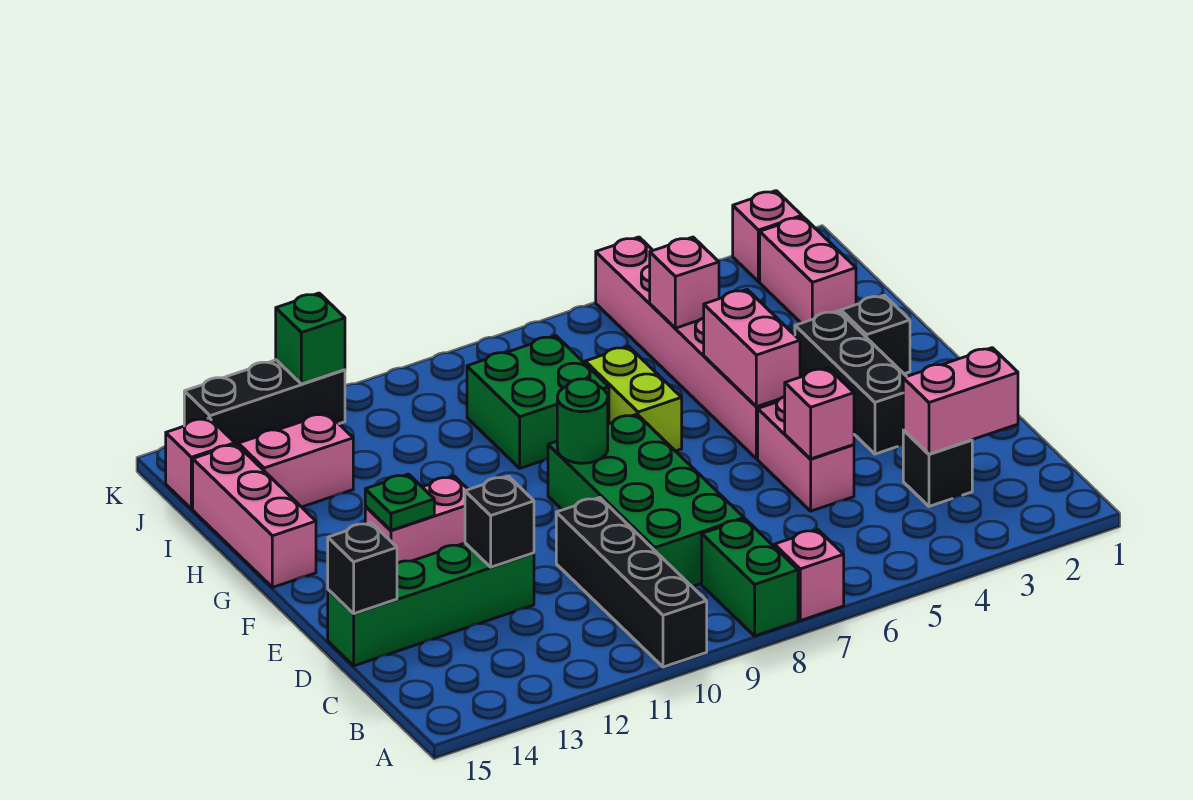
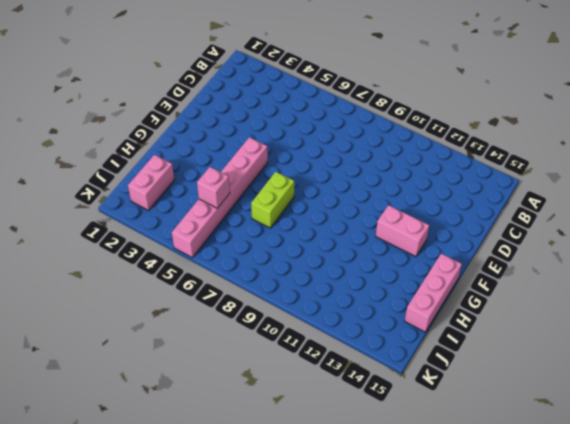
none -> pink 1x1 brick [774,530,844,621]
none -> green 1x2 brick [702,519,798,636]
none -> black 1x4 brick [556,498,707,667]

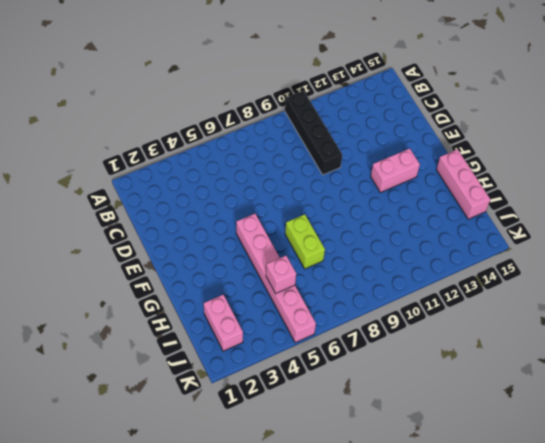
none -> pink 1x1 brick [774,530,844,621]
none -> green 1x2 brick [702,519,798,636]
none -> black 1x1 brick [903,430,972,506]

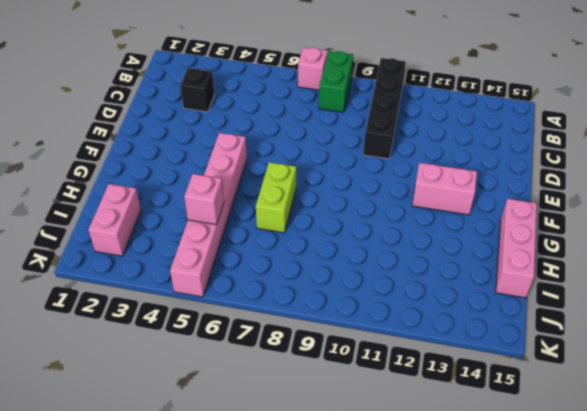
none -> green 2x4 brick [548,414,744,587]
none -> pink 1x2 brick [758,397,854,511]
none -> green 1x4 brick [328,543,534,666]

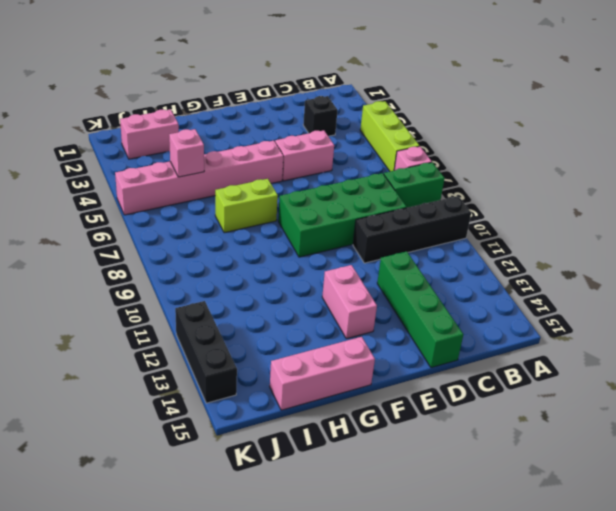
lime 1x3 brick [360,101,419,171] -> none
none -> black 1x3 brick [795,311,907,454]
none -> black 1x1 brick [841,295,910,374]
none -> green 2x2 brick [467,336,609,468]

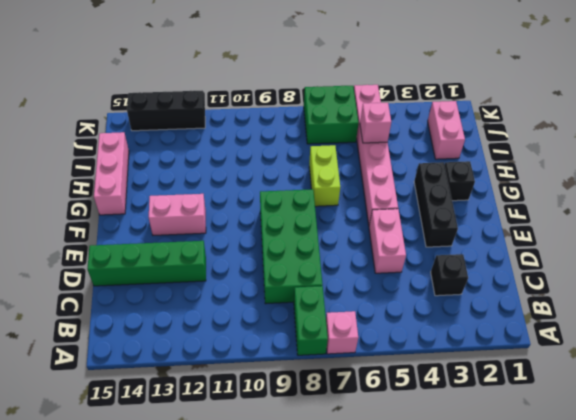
green 2x2 brick [304,86,359,144] -> green 2x2 brick moved to [467,336,609,468]
none -> black 1x4 brick [556,498,707,667]
none -> pink 1x2 brick [238,413,353,507]
none -> pink 1x1 brick [166,418,235,509]

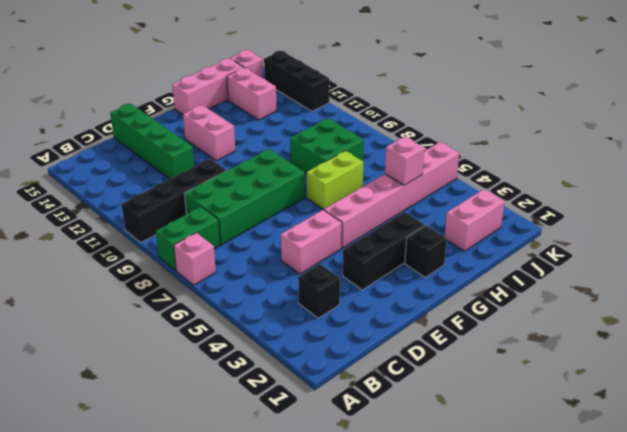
none -> pink 1x1 brick [733,191,802,282]
none -> pink 1x2 brick [903,348,1018,454]
none -> pink 1x1 brick [785,368,854,459]

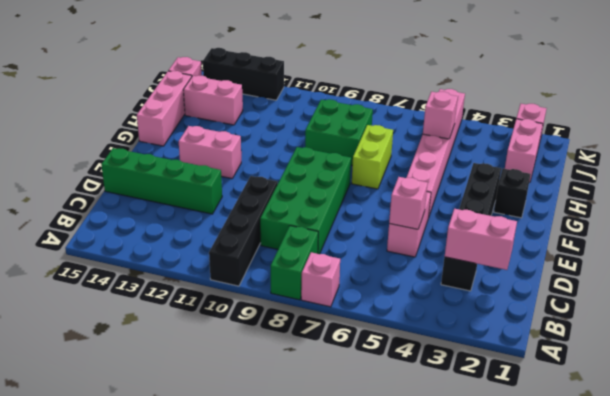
none -> black 1x1 brick [465,476,534,567]
none -> black 1x1 brick [328,523,397,614]
none -> pink 1x2 brick [704,290,800,407]

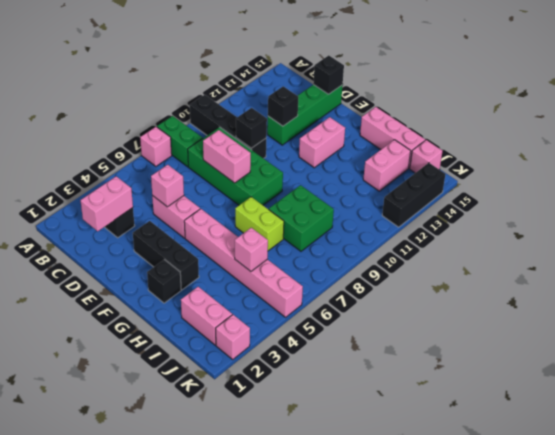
pink 1x2 brick [203,130,251,183] -> pink 1x2 brick moved to [704,290,800,407]
black 1x1 brick [236,108,267,148] -> none
none -> green 1x1 round brick [557,379,608,463]
none -> green 1x1 plate [365,474,434,530]
none -> green 1x1 brick [276,293,345,384]

